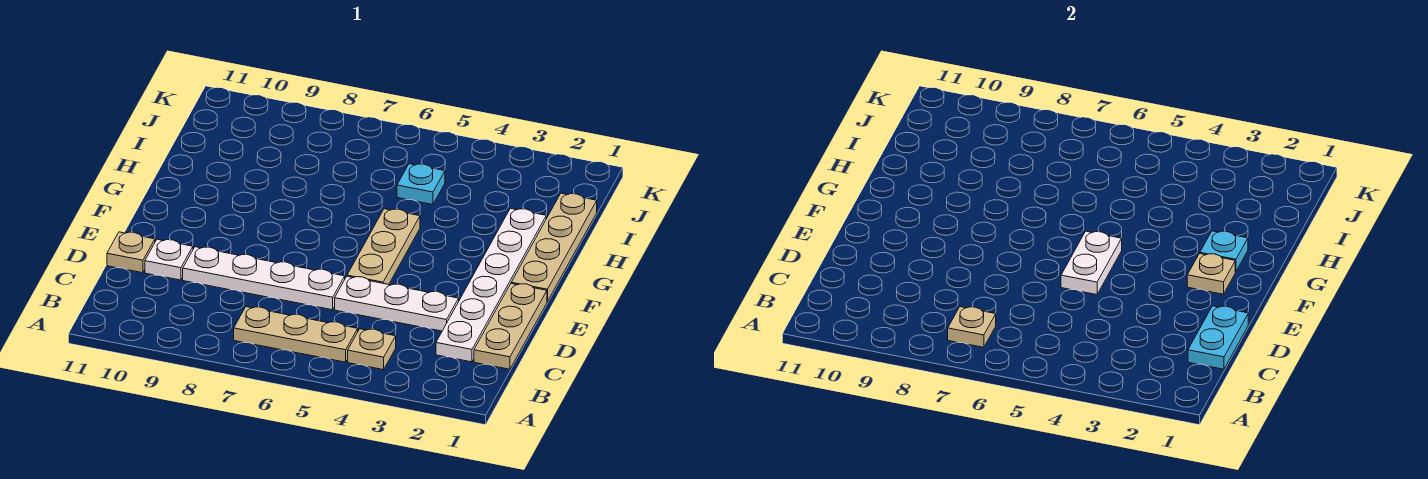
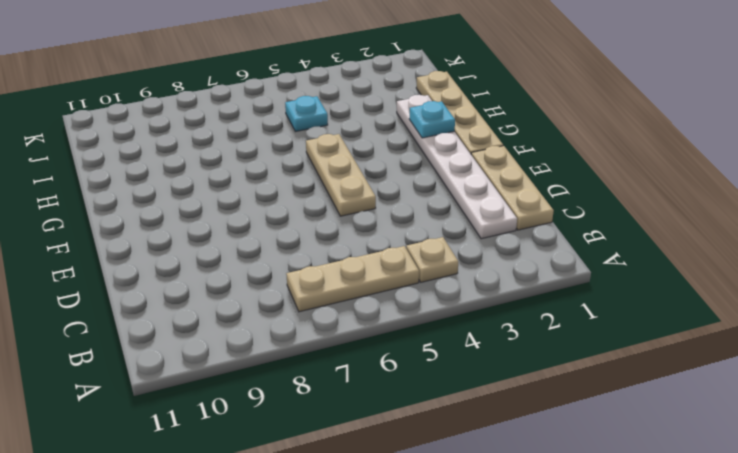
none -> white 1x3 plate [335,276,459,331]
none -> white 1x4 plate [183,247,345,310]
none -> white 1x1 plate [145,239,193,280]

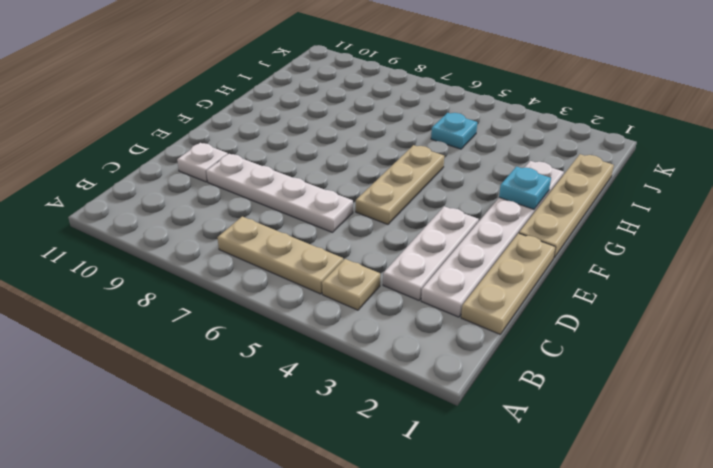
white 1x3 plate [383,206,479,300] -> white 1x3 plate turned to [335,276,459,331]
none -> tan 1x1 plate [107,232,155,273]
none -> tan 1x1 plate [948,307,996,347]
none -> cyan 1x2 plate [1188,306,1248,369]

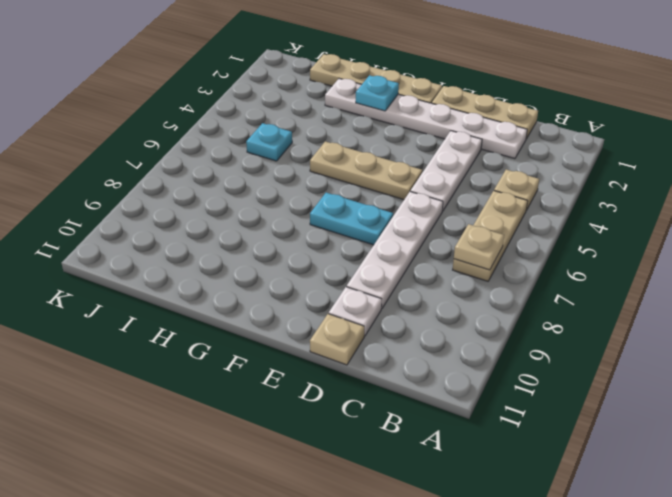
cyan 1x2 plate [310,193,393,245] -> cyan 1x2 plate moved to [1188,306,1248,369]
none -> white 1x2 plate [1061,231,1122,295]
none -> tan 1x1 plate [1187,254,1235,294]

